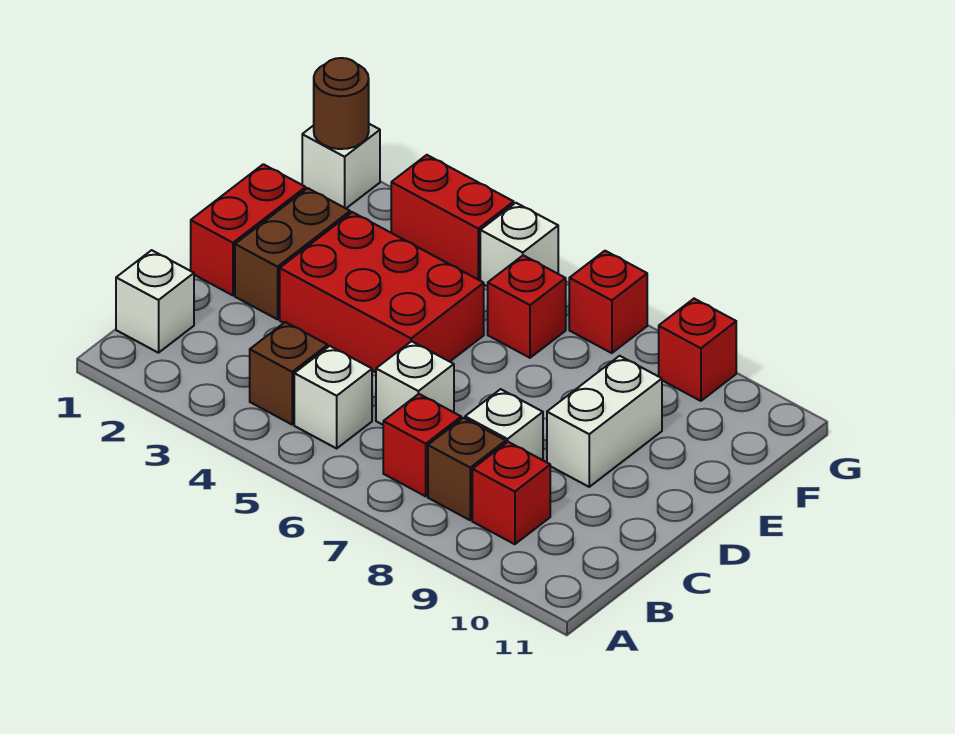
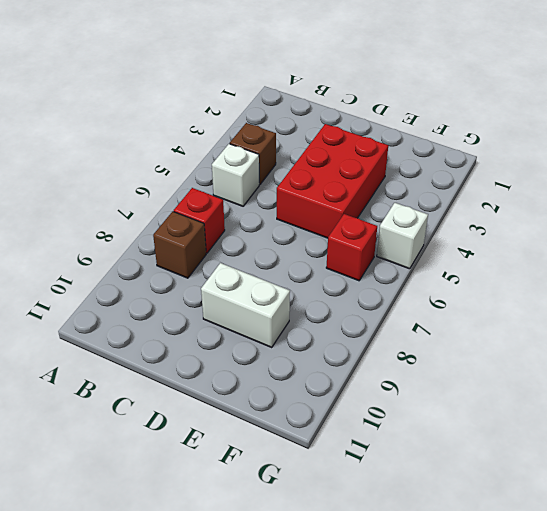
none -> white 1x1 brick [116,250,194,353]
none -> red 1x1 brick [472,442,550,544]
none -> white 1x1 brick [376,341,454,425]

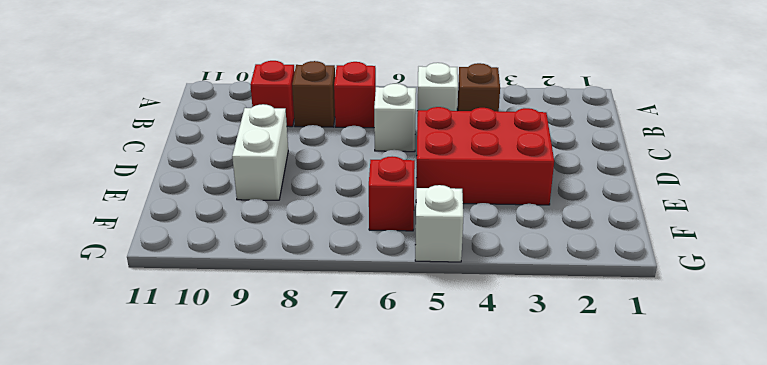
none -> white 1x1 brick [116,250,194,353]
none -> white 1x1 brick [465,389,543,460]
none -> red 1x2 brick [191,164,306,295]

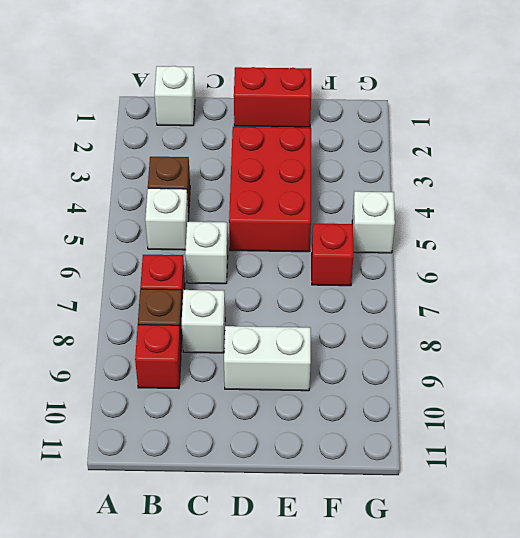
none -> brown 1x2 brick [235,188,350,319]
none -> white 1x1 brick [302,124,380,208]
none -> red 1x2 brick [391,155,514,280]

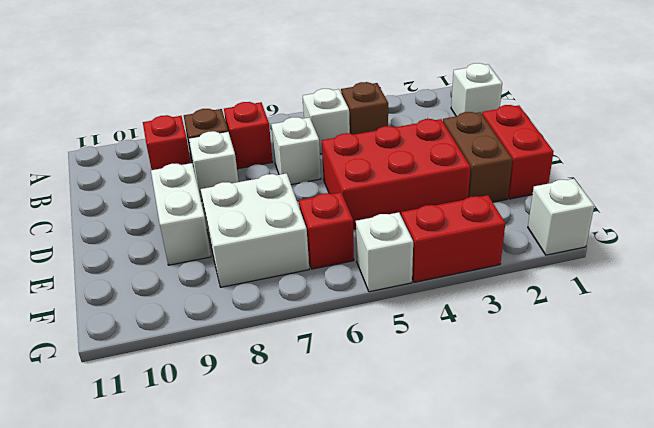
white 2x2 brick [201,173,309,287] -> none
none -> red 1x1 brick [569,251,647,353]
none -> red 1x1 brick [659,299,736,401]
none -> brown 1x1 round brick [314,58,369,149]

